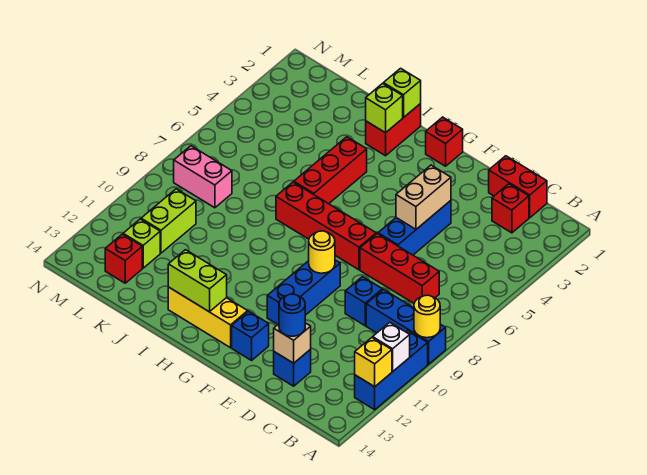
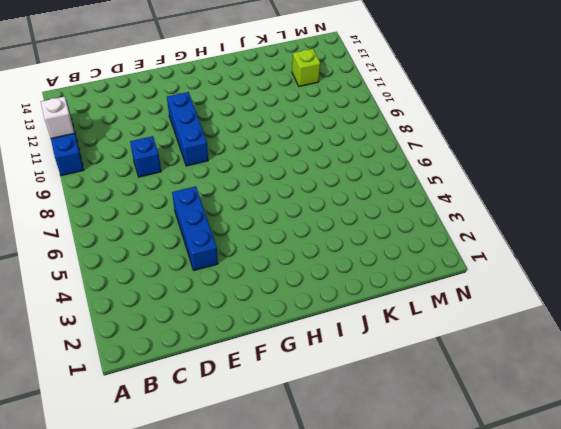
none -> blue 1x3 brick [366,290,446,364]
none -> red 1x2 brick [489,156,547,218]
none -> red 1x1 brick [492,184,529,233]

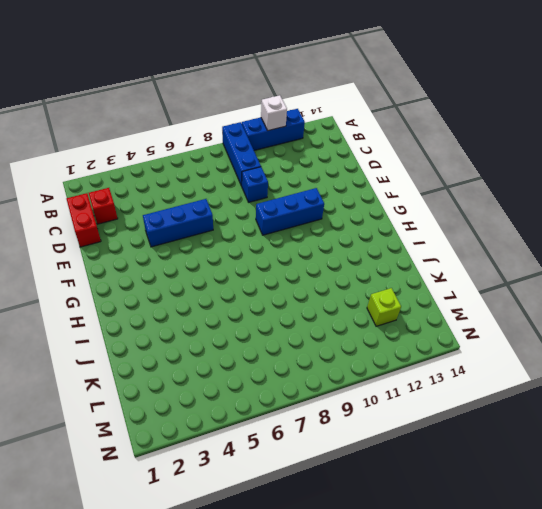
none -> red 1x3 brick [360,234,439,303]
none -> blue 1x1 brick [274,349,311,386]
none -> red 1x4 brick [276,182,376,270]

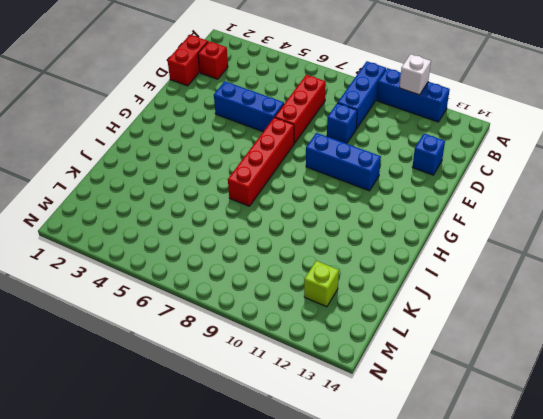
none -> blue 1x1 brick [232,311,269,360]
none -> red 1x1 brick [426,117,463,166]
none -> yellow 1x3 brick [168,287,248,348]

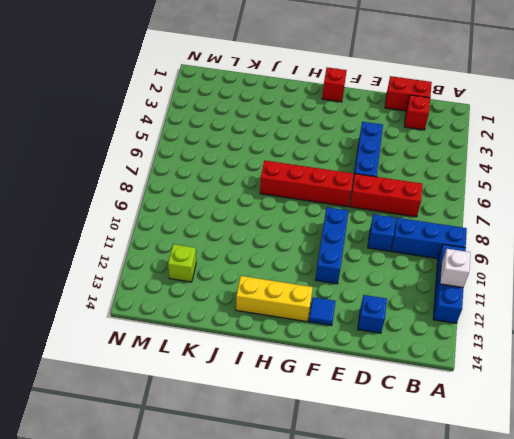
blue 1x1 tile [309,297,336,326] -> blue 1x1 brick [232,311,269,360]
none -> red 1x2 brick [366,104,421,156]
none -> red 1x3 brick [294,137,367,204]
none -> pink 1x2 brick [174,146,232,208]

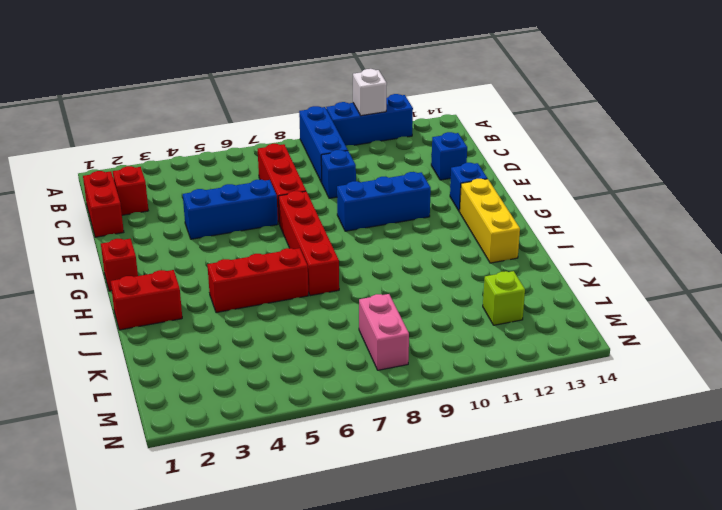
none -> lime 1x2 brick [141,189,196,253]
none -> red 1x1 brick [105,234,142,283]
none -> yellow 1x1 round brick [414,295,440,338]

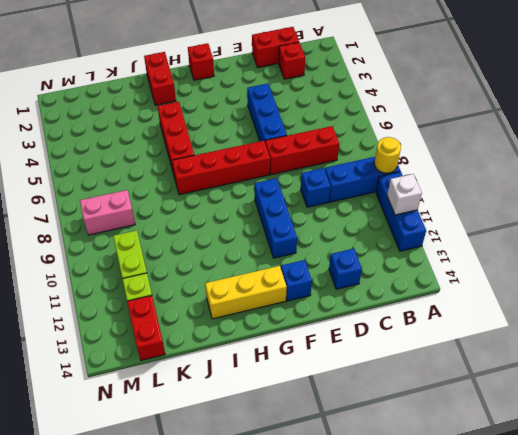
red 1x2 brick [127,296,165,360] -> red 1x1 brick [105,234,142,283]
none -> yellow 1x1 brick [355,338,392,387]
none -> tan 1x1 brick [274,323,311,363]
none -> tan 1x2 brick [396,165,451,229]

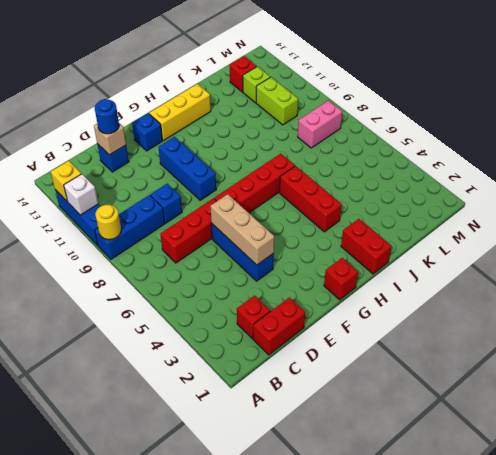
tan 1x3 brick [211,194,274,265] -> tan 1x2 brick [396,165,451,229]
none -> yellow 1x1 round brick [309,231,335,273]
none -> lime 1x2 brick [168,250,227,312]
none -> lime 1x1 brick [383,68,421,117]

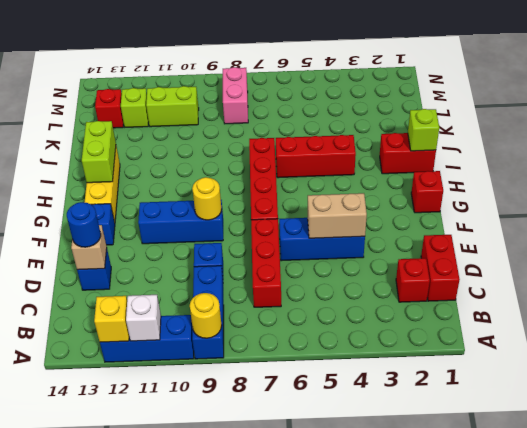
none -> lime 1x1 brick [366,83,403,133]

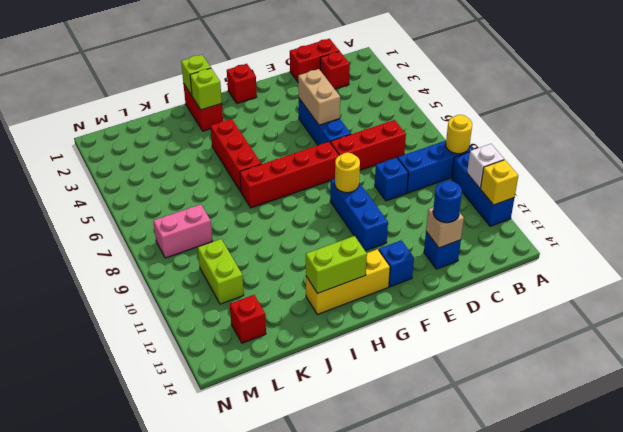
none -> lime 1x1 brick [123,219,160,268]

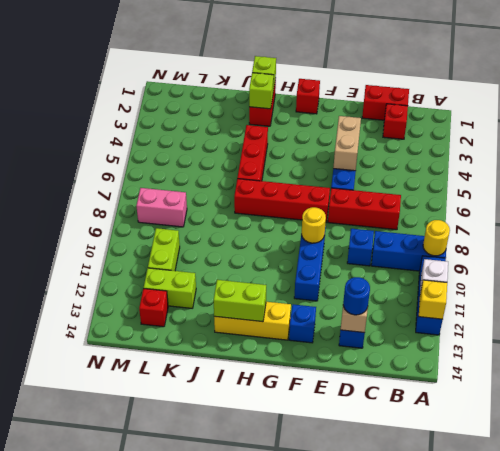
lime 1x2 brick [144,268,196,308] -> lime 1x1 brick [123,219,160,268]

